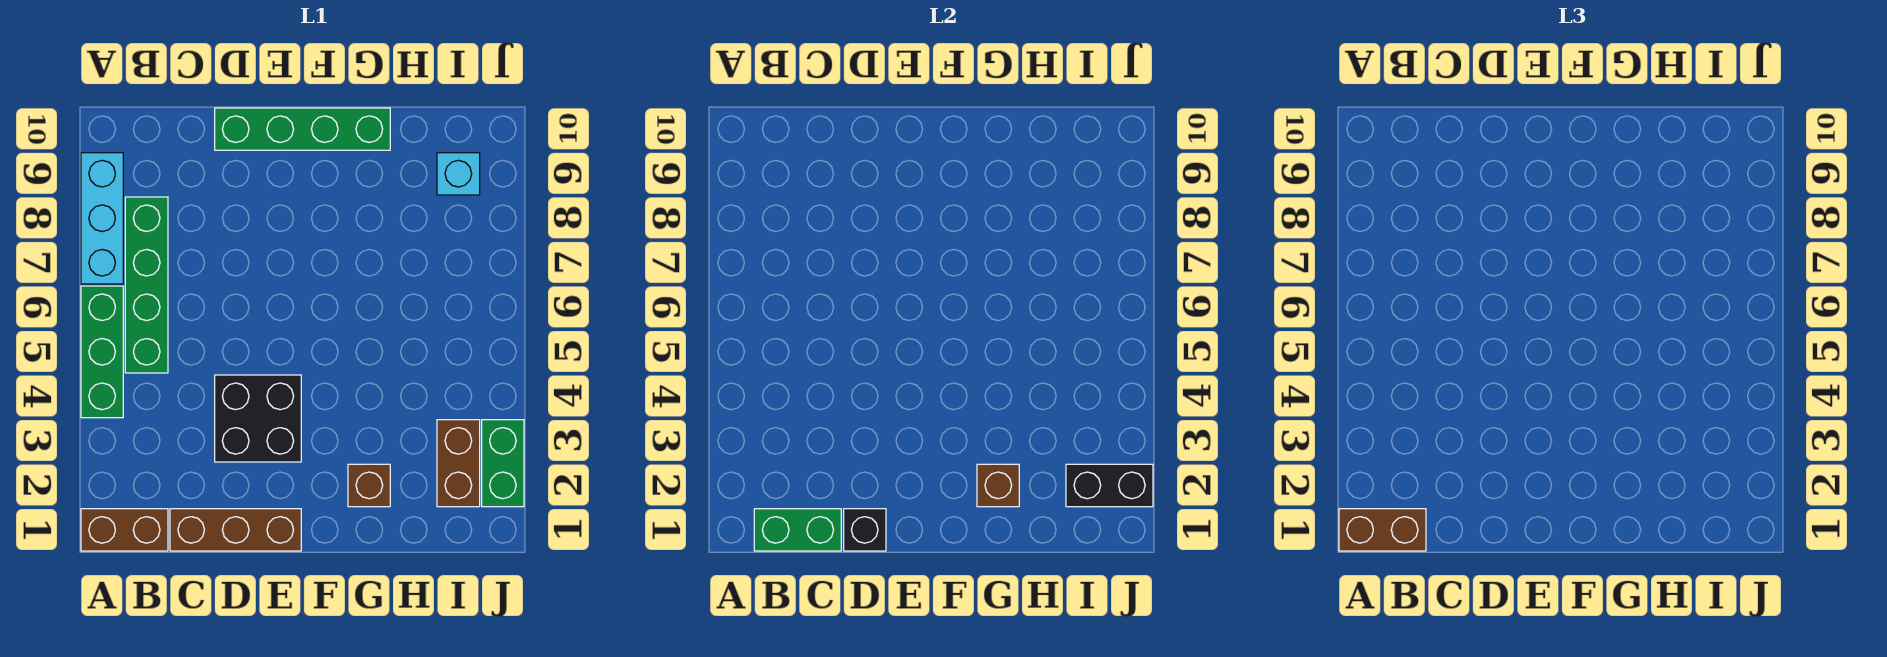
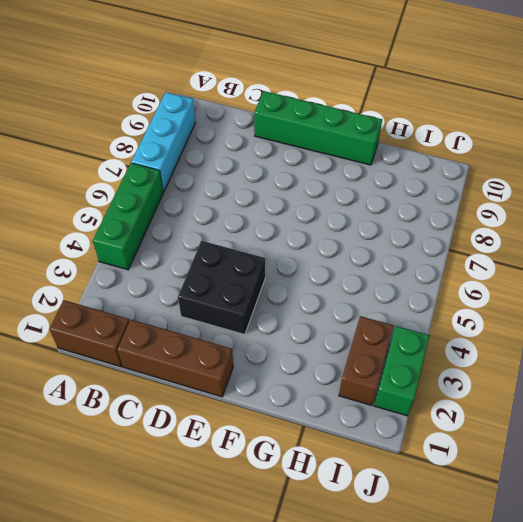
none -> green 1x4 brick [125,197,168,373]
none -> brown 1x1 brick [348,464,390,507]
none -> cyan 1x1 brick [437,153,480,195]

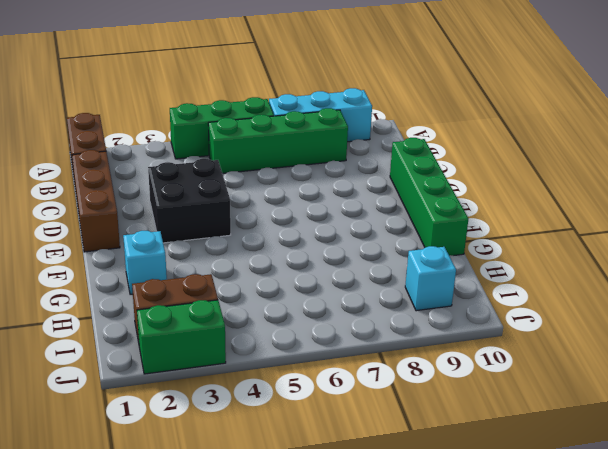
cyan 1x1 brick [123,231,167,294] -> brown 1x1 brick [348,464,390,507]
none -> green 1x2 brick [754,509,841,551]
none -> black 1x1 brick [844,509,886,551]
none -> brown 1x1 brick [977,464,1019,507]

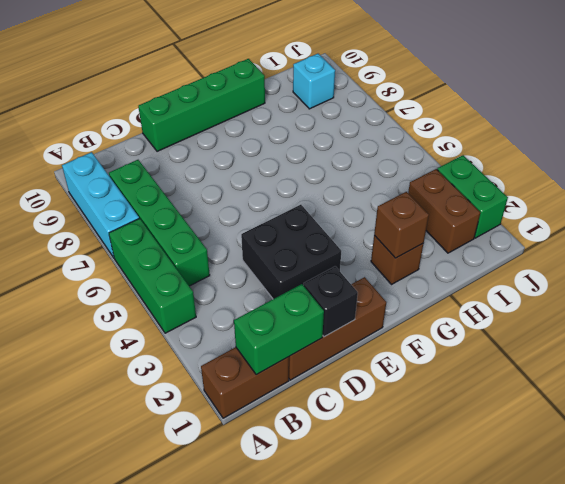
none -> black 1x2 brick [1066,464,1153,507]
none -> brown 1x2 brick [1339,509,1426,551]

